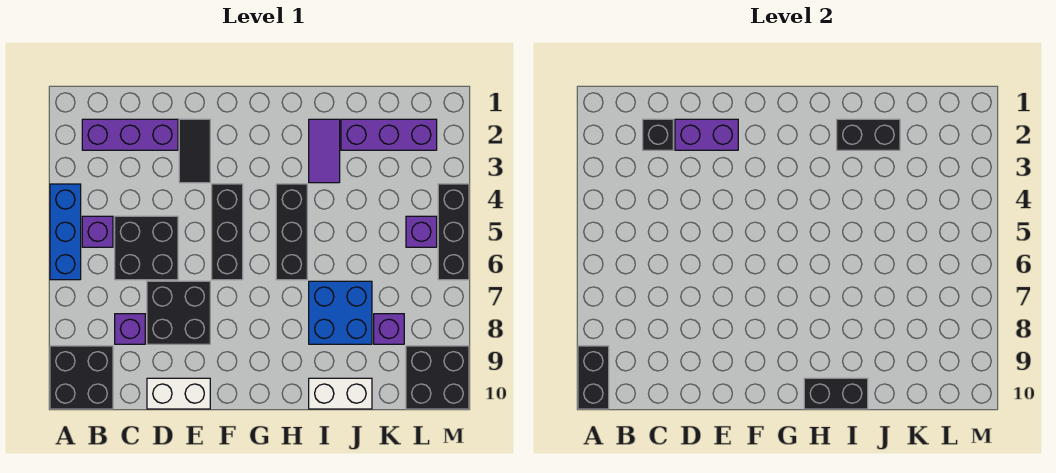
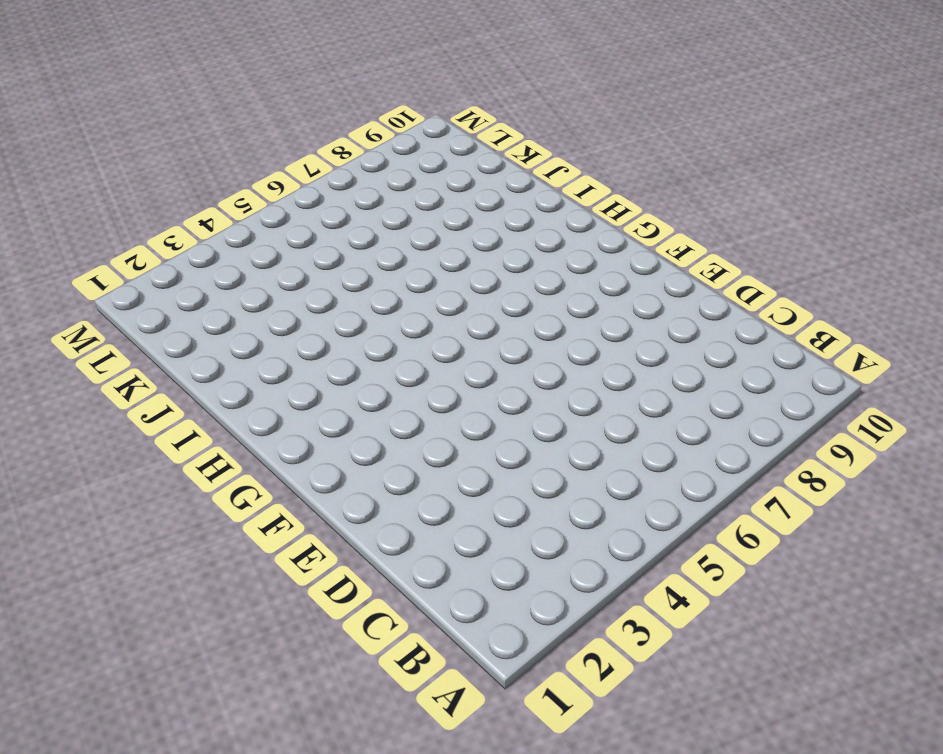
none -> blue 1x3 brick [50,184,81,280]
none -> black 2x2 brick [50,346,113,409]
none -> purple 1x3 brick [82,119,178,150]

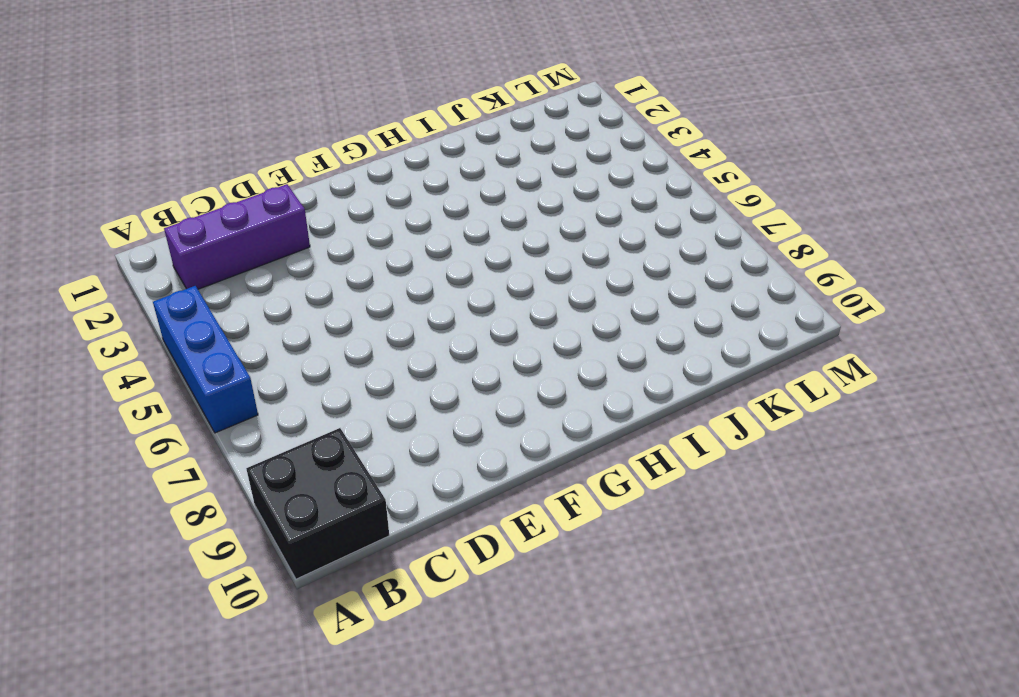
none -> purple 1x1 brick [82,216,113,247]
none -> black 2x2 brick [115,216,178,280]
none -> purple 1x1 brick [115,314,145,344]

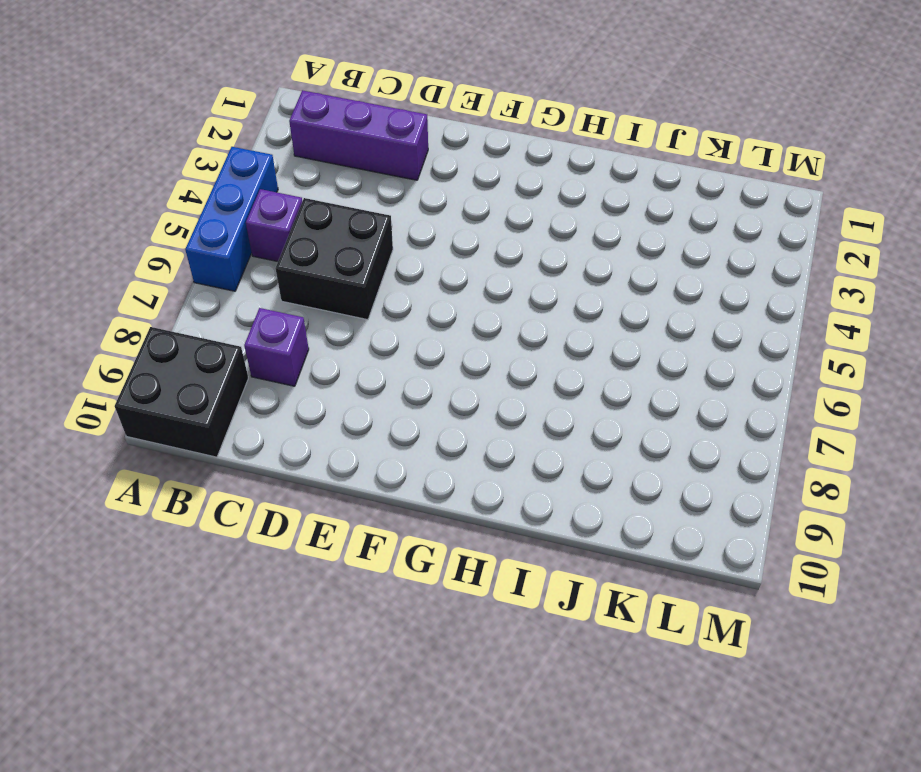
none -> black 2x2 brick [147,281,210,344]
none -> white 1x2 brick [147,378,210,409]
none -> black 1x2 tile [179,119,210,183]

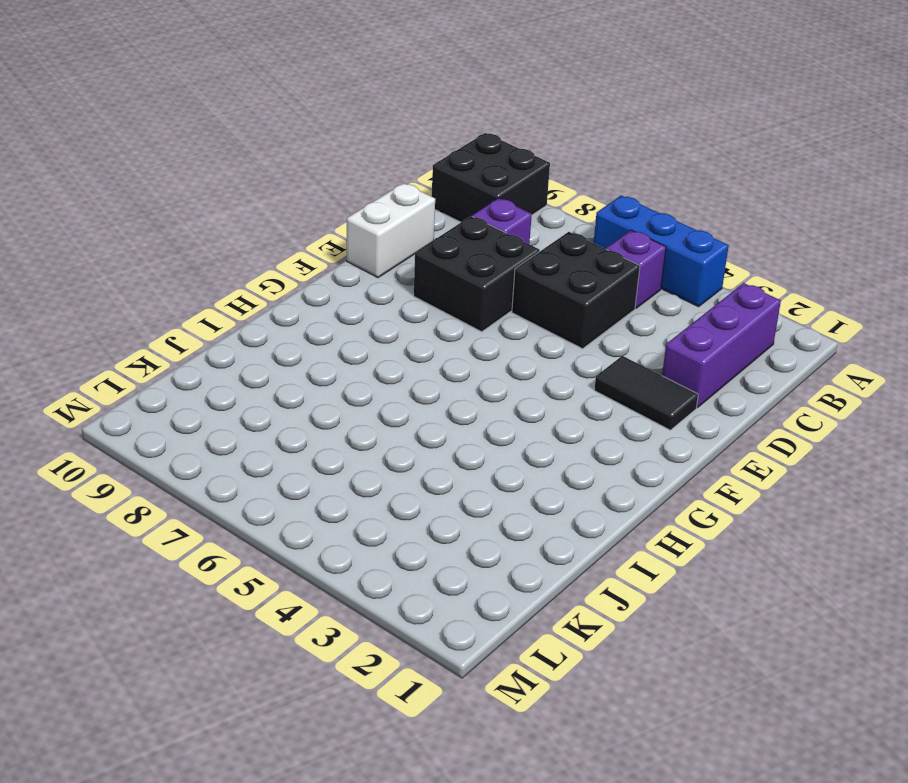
none -> black 1x3 brick [212,184,243,280]
none -> black 1x3 brick [276,184,307,280]
none -> purple 1x2 tile [309,119,340,183]

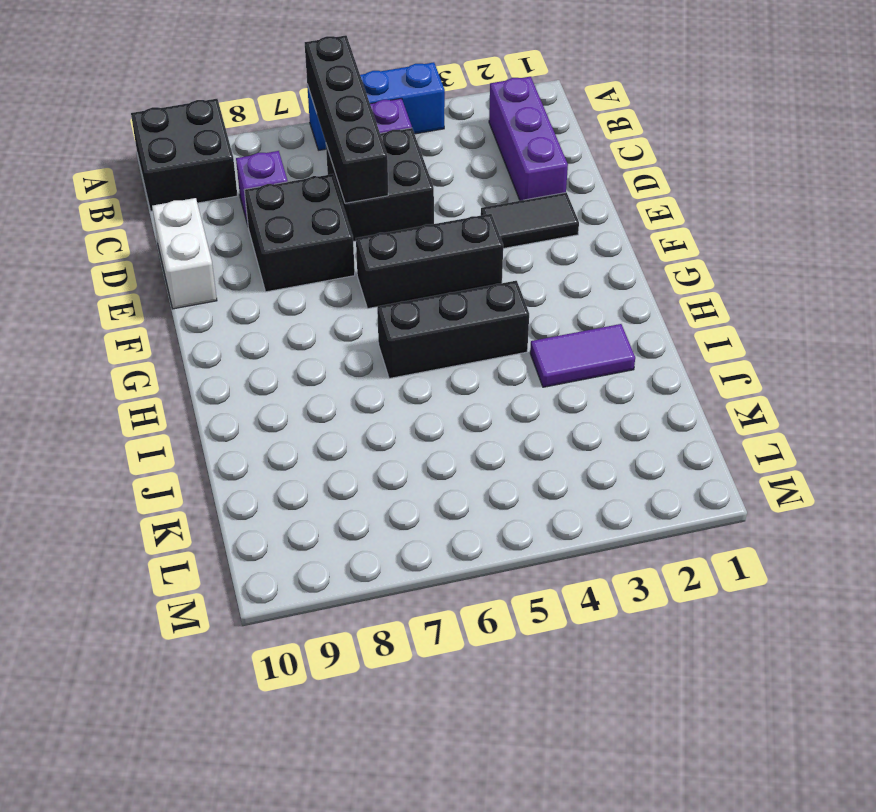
black 1x4 brick [305,35,388,203] -> none
none -> blue 2x2 brick [309,281,372,344]
none -> white 1x2 brick [309,378,372,409]
none -> purple 1x3 brick [341,119,437,150]

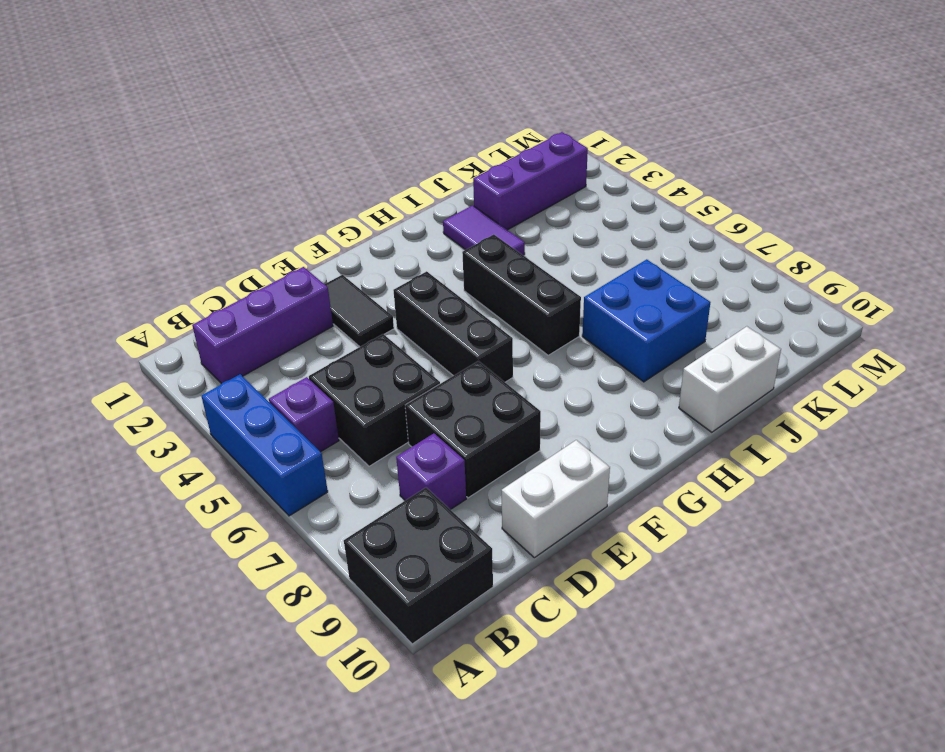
none -> purple 1x1 brick [374,314,404,344]
none -> purple 1x1 brick [406,216,437,247]
none -> black 2x2 brick [406,346,469,409]

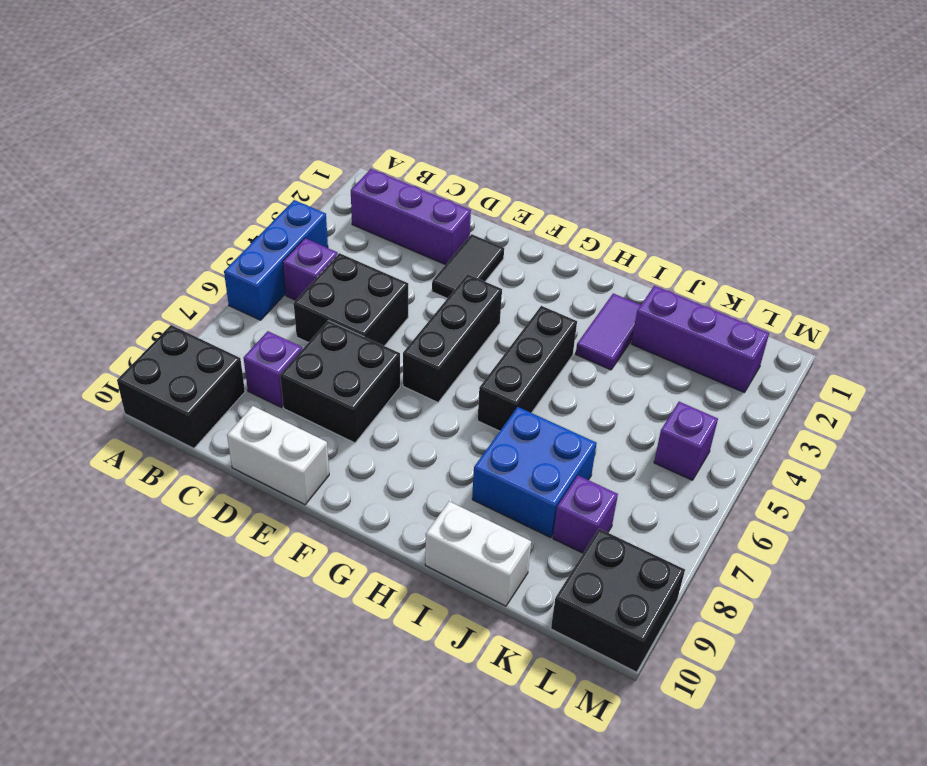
none -> black 1x3 brick [438,184,469,280]
none -> black 1x2 brick [578,346,609,409]
none -> black 1x1 brick [643,119,673,150]

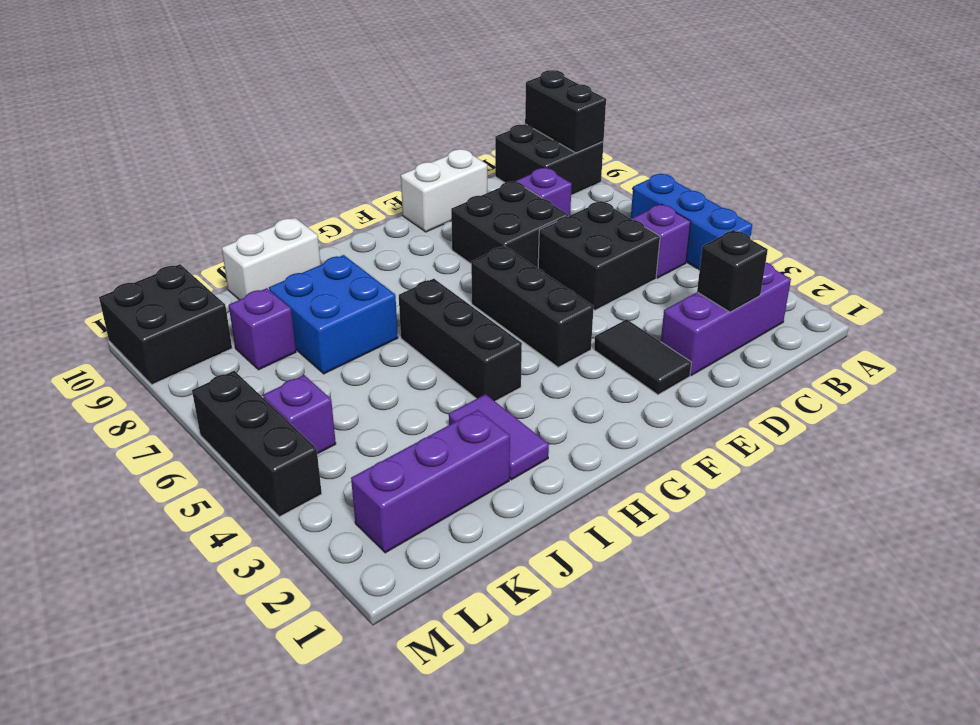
none -> purple 1x2 brick [675,119,738,150]
none -> black 1x2 brick [804,378,868,409]
none -> black 1x2 brick [837,119,900,150]

